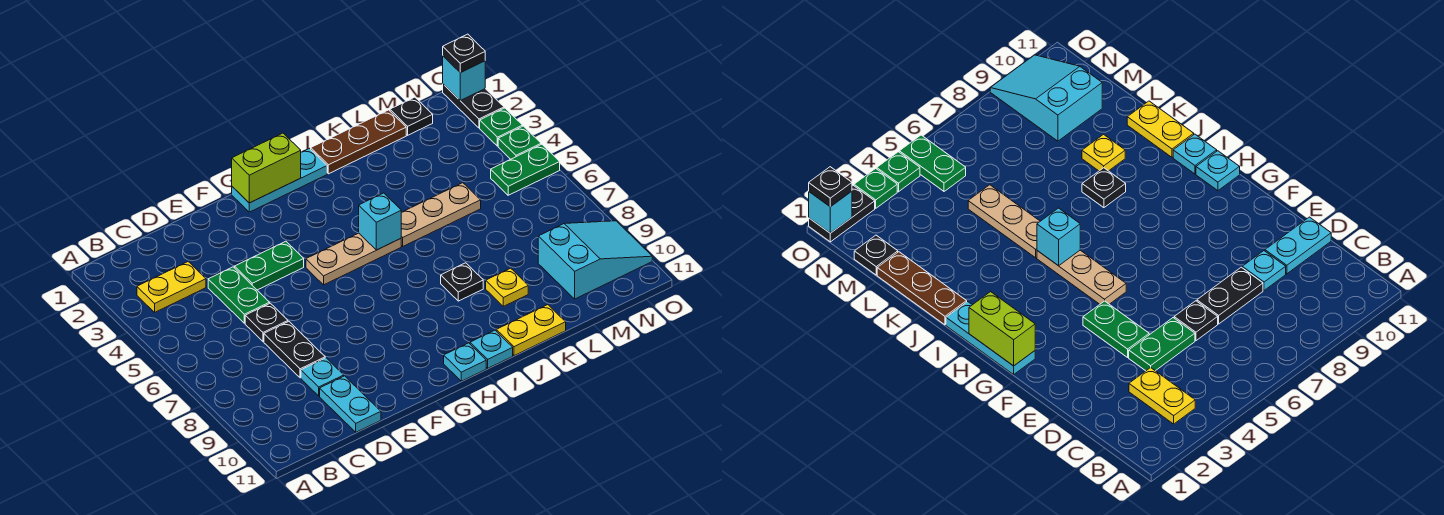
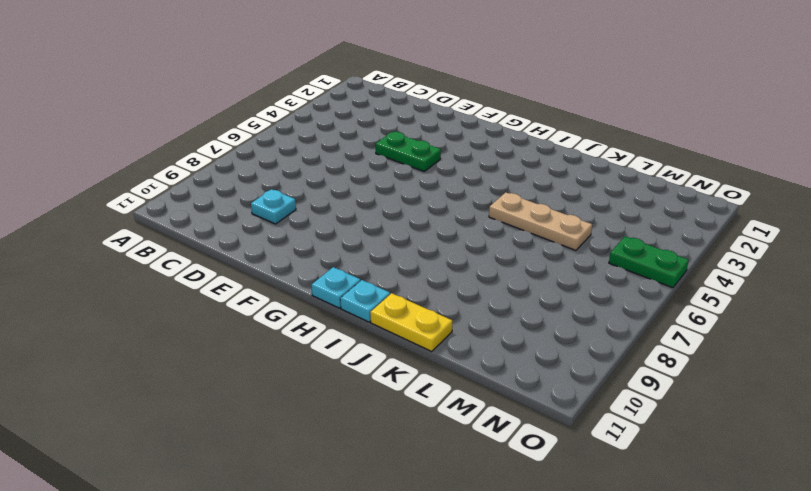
none -> yellow 1x2 plate [137,262,206,312]
none -> green 1x2 plate [208,267,270,323]
none -> black 1x1 plate [245,303,288,341]

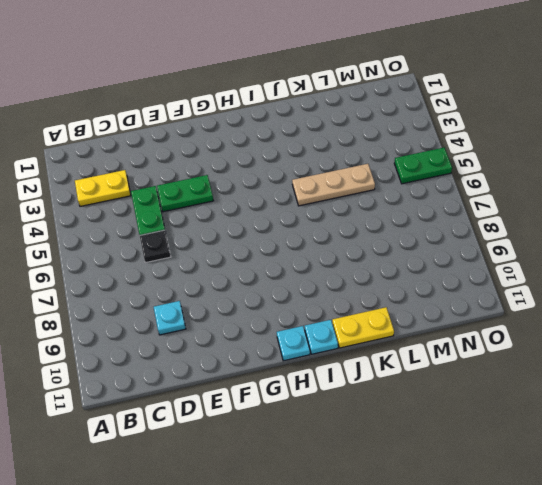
none -> black 1x2 plate [264,322,325,378]
none -> cyan 1x2 plate [320,376,381,432]
none -> cyan 1x3 plate [232,148,327,212]

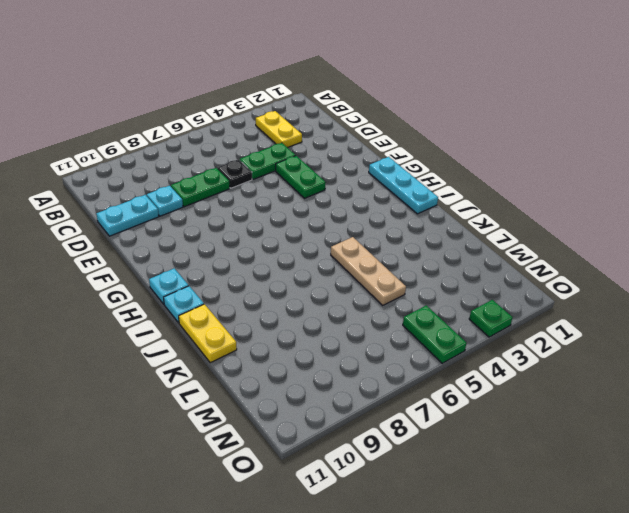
green 1x2 plate [171,168,230,207] -> black 1x2 plate [264,322,325,378]
none -> tan 1x3 plate [306,233,401,285]
none -> brown 1x3 plate [311,110,406,174]
none -> black 1x1 plate [441,263,483,301]

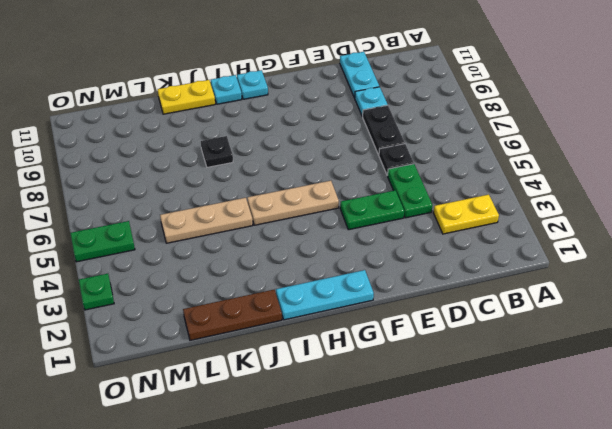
none -> yellow 1x1 plate [486,268,528,306]
none -> black 1x1 plate [390,97,433,135]
none -> cyan 2x3 slope [538,221,652,299]

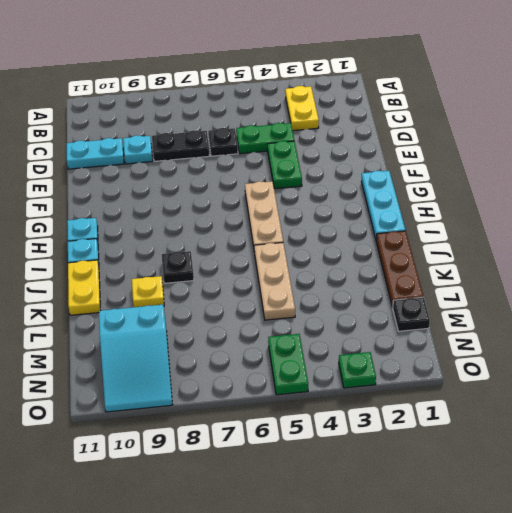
none -> black 1x2 plate [443,84,504,128]
none -> green 1x1 plate [498,126,541,159]
none -> lime 1x2 brick [232,133,301,203]

